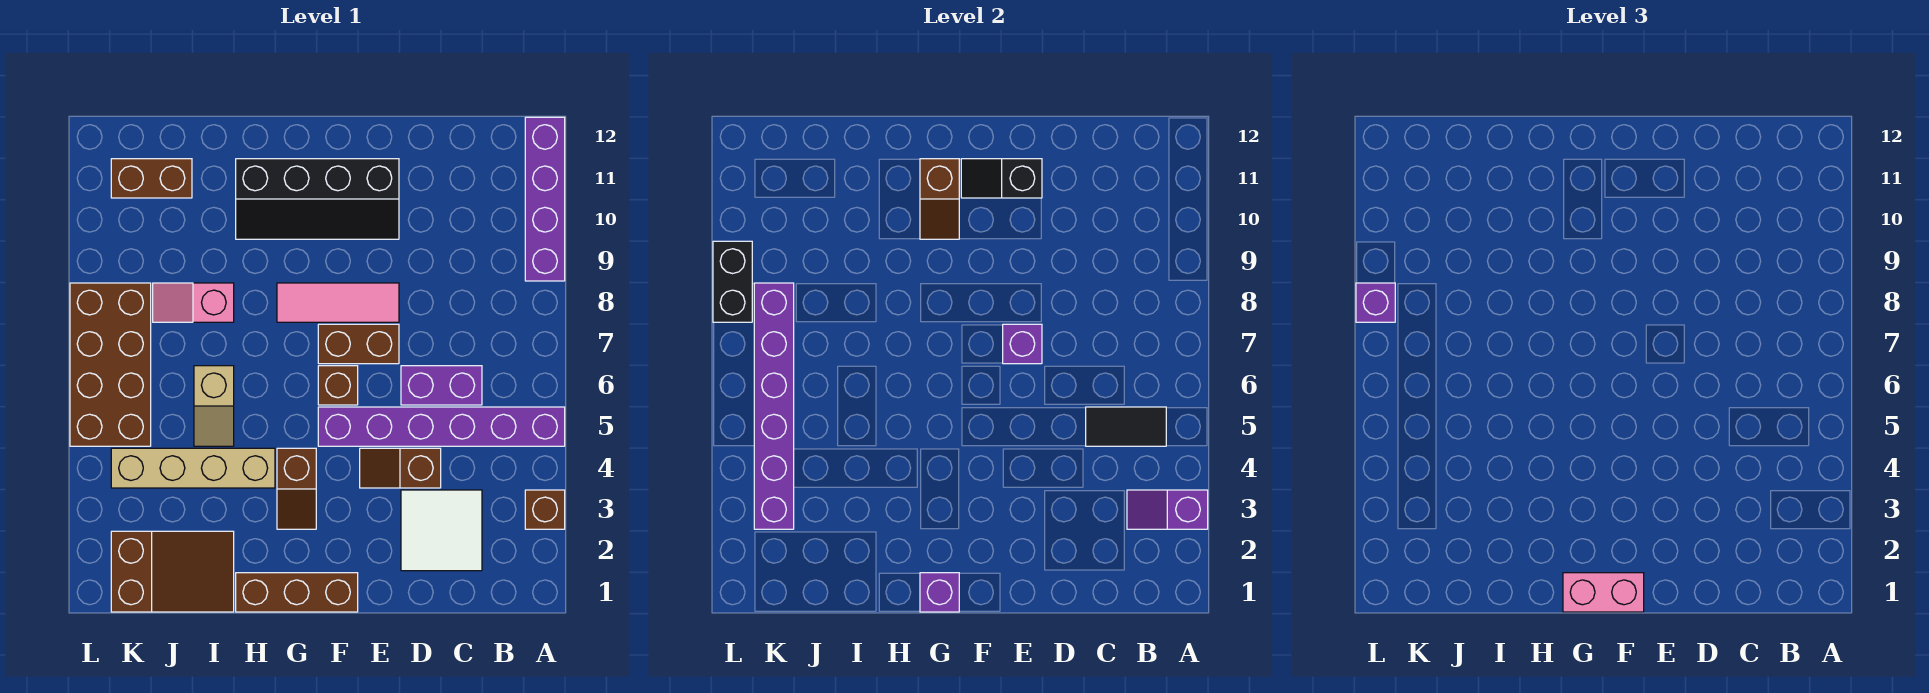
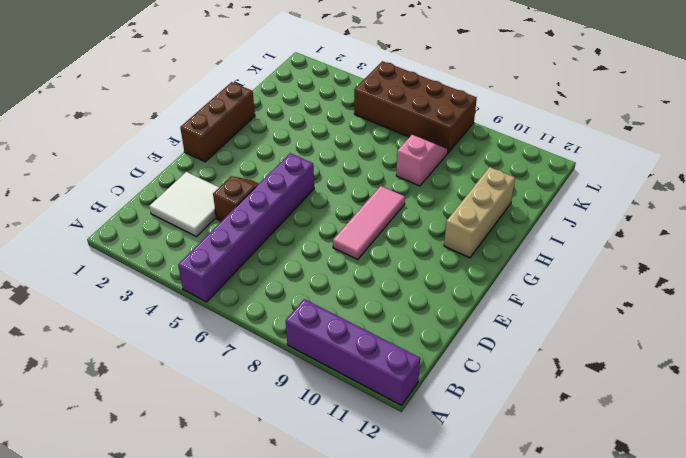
tan 1x3 brick [444,167,515,258] -> black 2x4 slope [236,159,399,239]
none -> brown 1x1 brick [525,490,565,529]
none -> purple 1x2 brick [401,366,482,405]
none -> brown 1x2 brick [318,324,399,364]

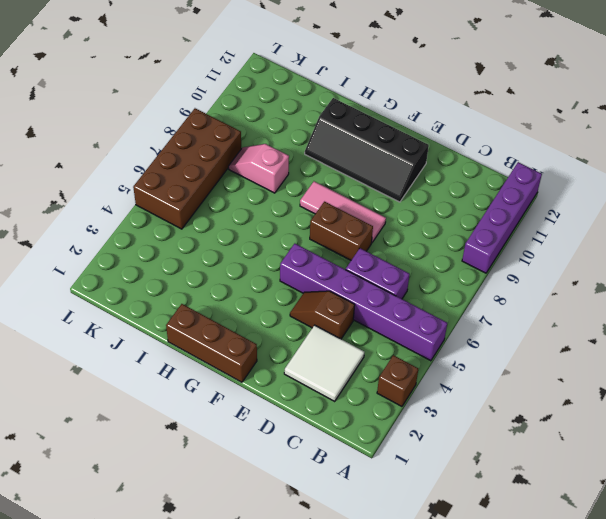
none -> brown 1x1 brick [318,366,358,405]
none -> brown 1x2 slope [277,448,316,529]
none -> tan 1x4 brick [111,448,275,488]

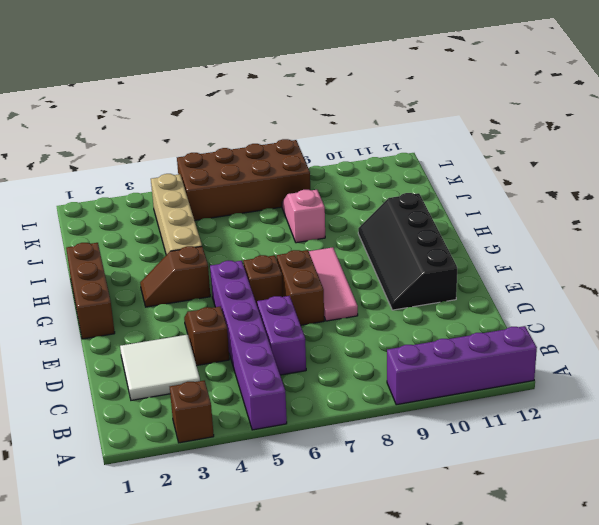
none -> brown 2x3 slope [111,531,234,612]
none -> tan 1x2 slope [194,366,234,446]
none -> brown 1x2 brick [111,159,192,198]

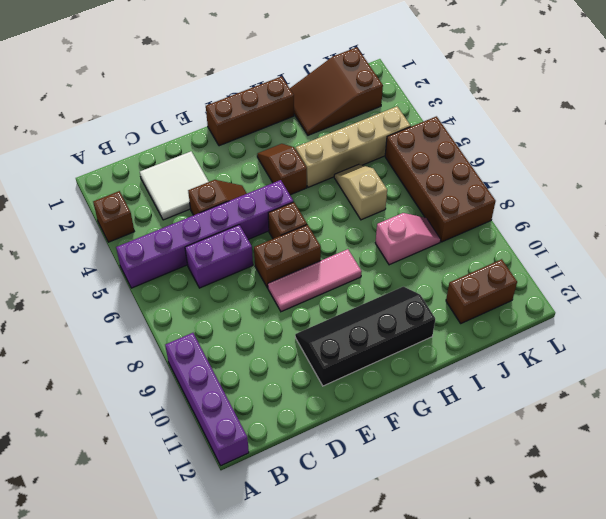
none -> purple 1x2 slope [1127,490,1208,529]
none -> black 1x2 tile [1086,407,1166,446]
none -> purple 1x1 brick [1003,324,1042,364]

